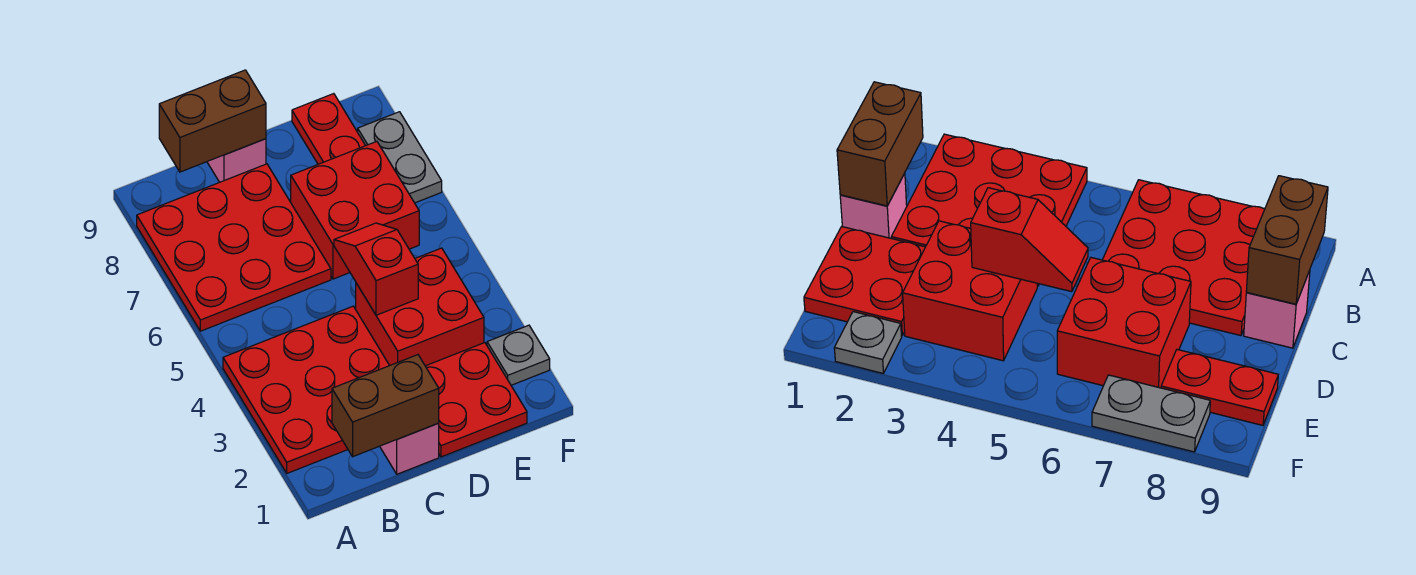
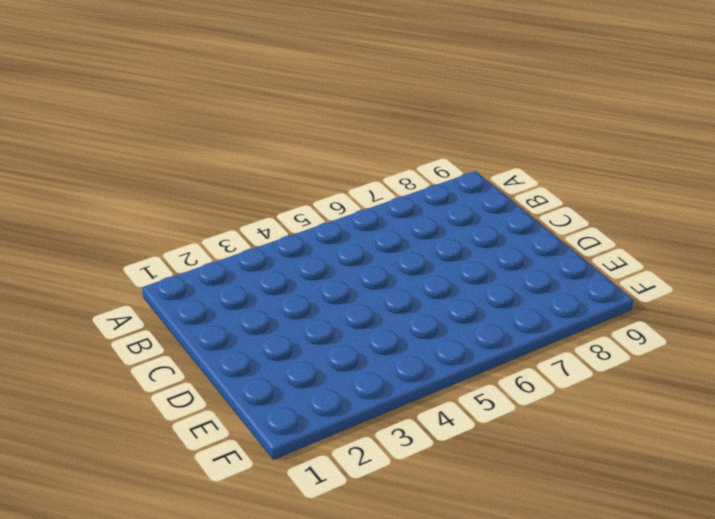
none -> red 3x3 plate [223,306,390,473]
none -> red 3x3 plate [137,164,331,331]
none -> pink 1x1 brick [380,423,439,474]

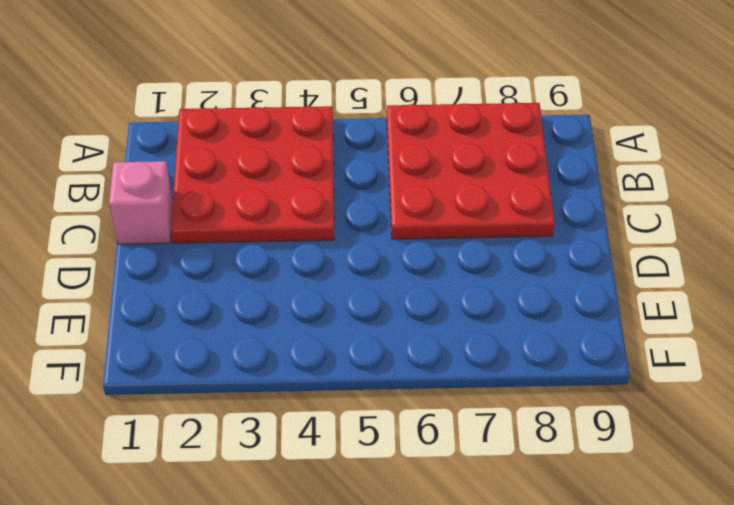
none -> pink 1x1 brick [207,139,266,182]
none -> red 2x2 plate [426,343,527,457]
none -> red 2x2 brick [356,248,484,366]

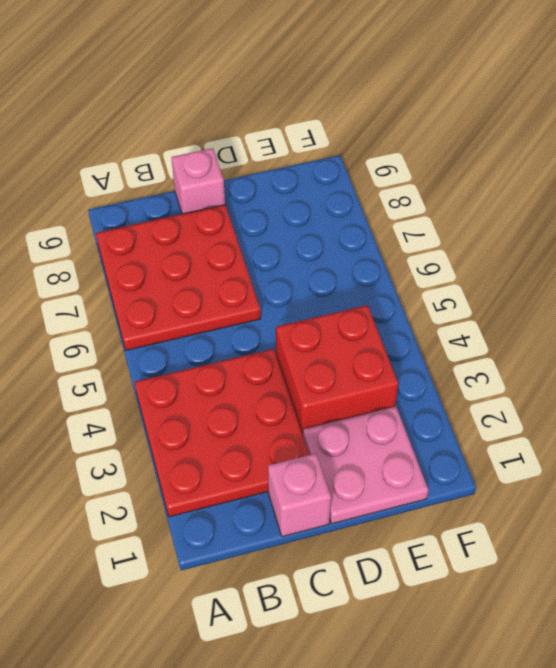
pink 2x2 plate [303,406,429,524] -> red 2x2 plate [426,343,527,457]
none -> red 2x2 brick [291,141,419,279]
none -> red 1x2 plate [292,94,366,164]
none -> grey 1x1 plate [487,325,550,385]

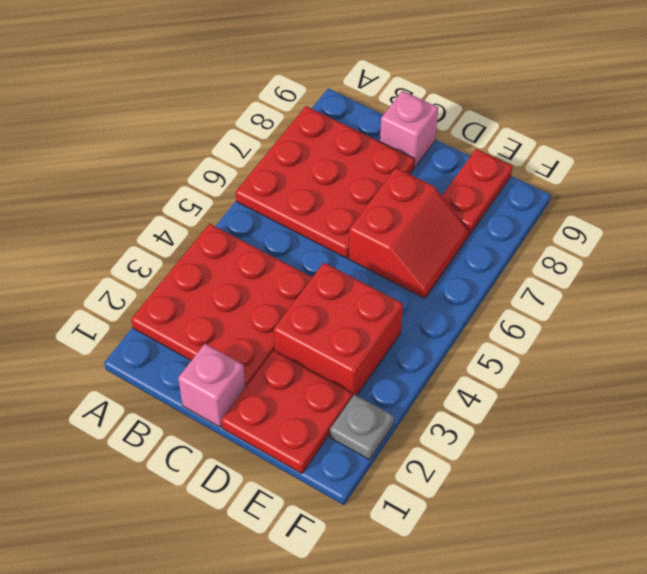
red 2x2 slope [349,168,469,298] -> red 2x2 brick [291,141,419,279]
none -> grey 1x2 plate [358,112,442,203]
none -> brown 1x2 brick [332,355,439,457]
none -> brown 1x2 brick [159,70,266,172]

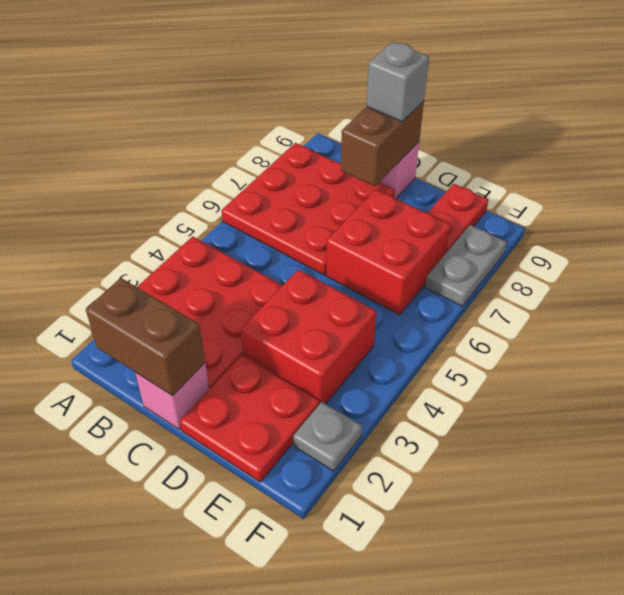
brown 1x2 brick [341,101,424,186] -> brown 1x2 brick turned to [159,70,266,172]
grey 1x1 brick [367,42,429,122] -> none
none -> red 1x2 slope [334,223,418,315]

